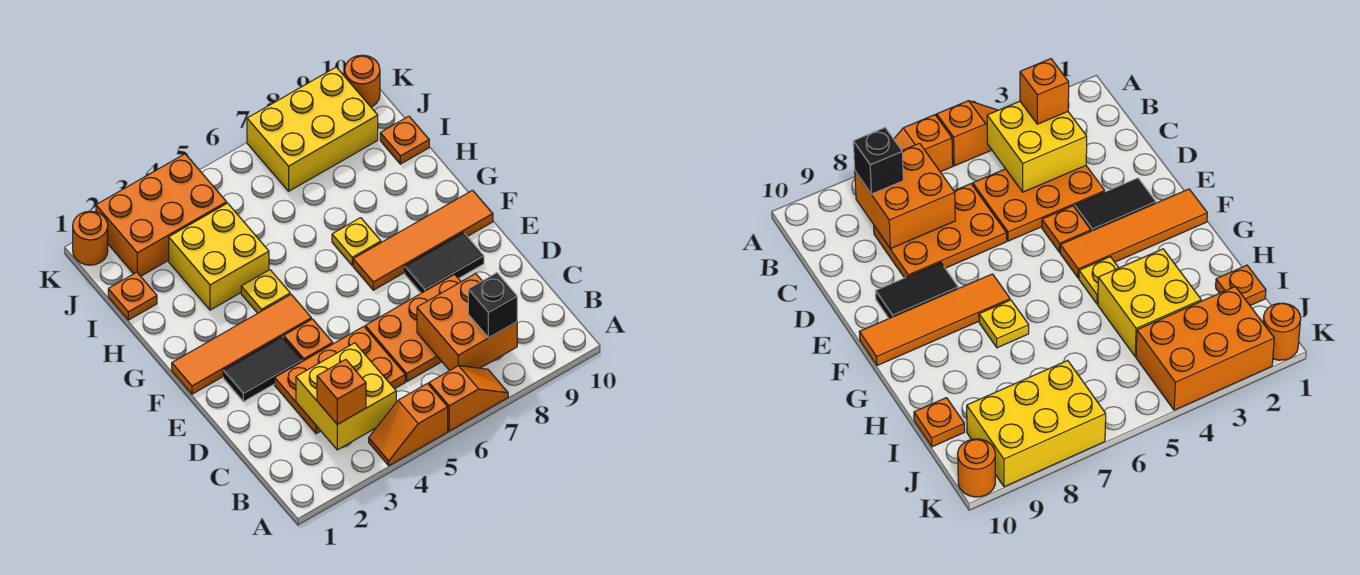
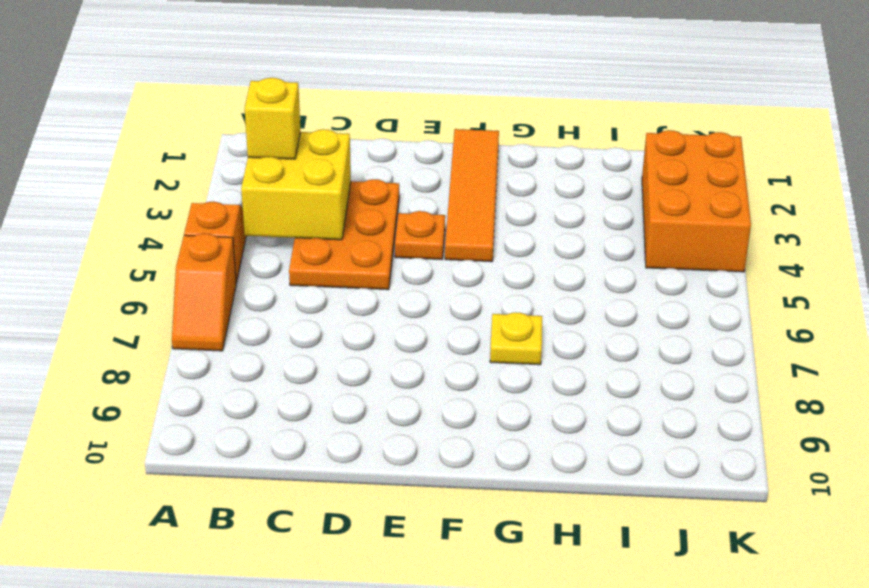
yellow 1x1 brick [245,78,300,159] -> orange 1x1 brick [317,359,366,424]
none -> orange 2x3 plate [365,274,461,382]
none -> black 1x2 tile [223,337,302,402]
none -> black 1x2 tile [405,232,484,293]

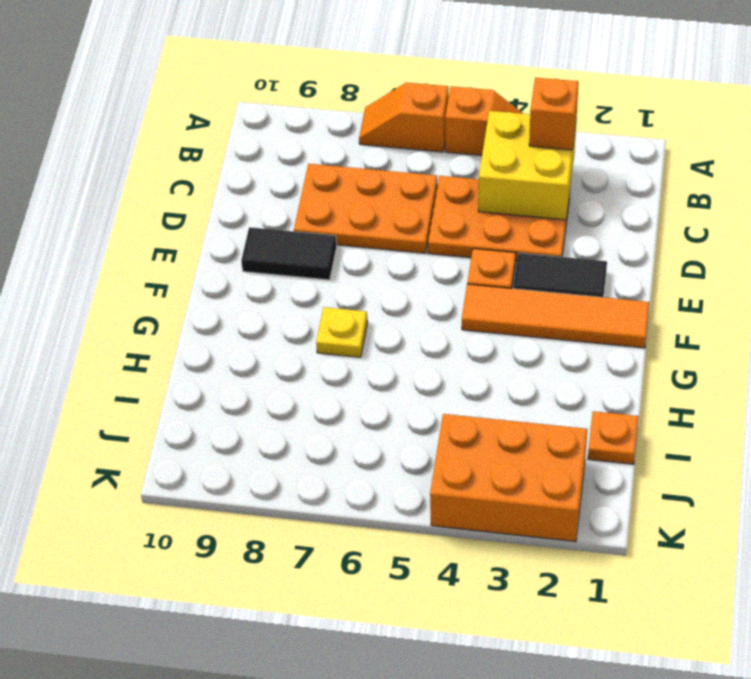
none -> orange 1x4 tile [353,190,493,290]
none -> yellow 1x1 plate [241,270,290,313]
none -> yellow 2x2 brick [169,203,269,310]

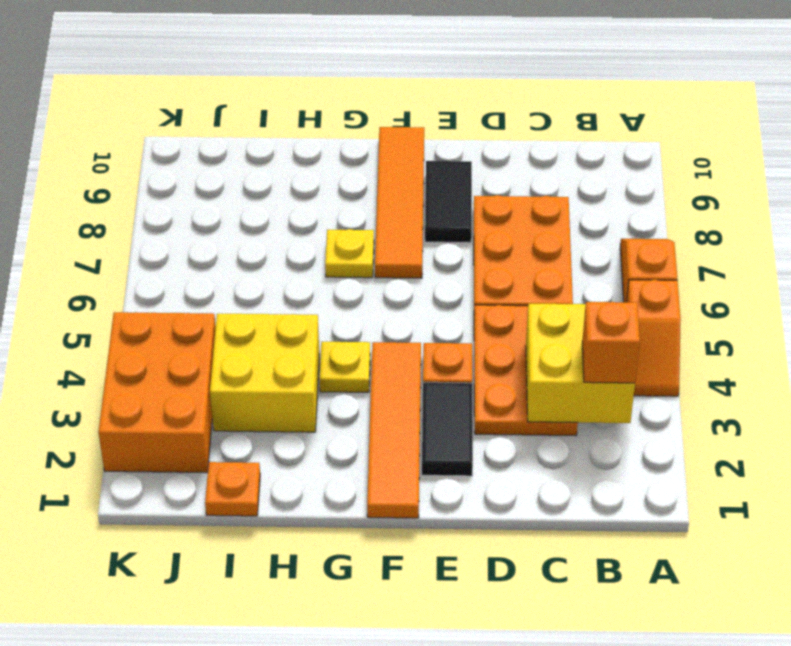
none -> orange 1x1 plate [380,116,429,164]
none -> yellow 2x3 brick [247,67,378,191]
none -> orange 1x1 round brick [73,211,108,265]

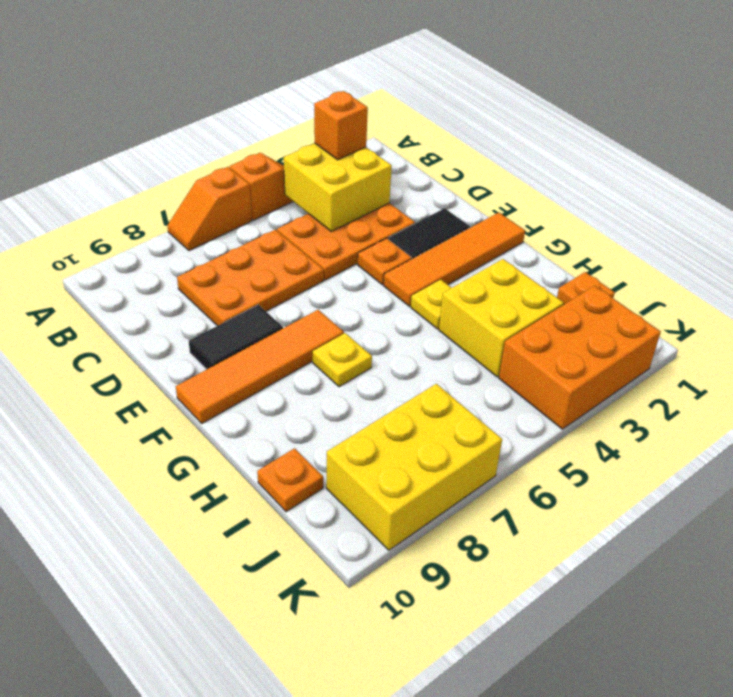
none -> orange 1x1 round brick [73,211,108,265]
none -> orange 1x1 round brick [345,55,380,107]
none -> orange 2x2 brick [417,274,517,371]

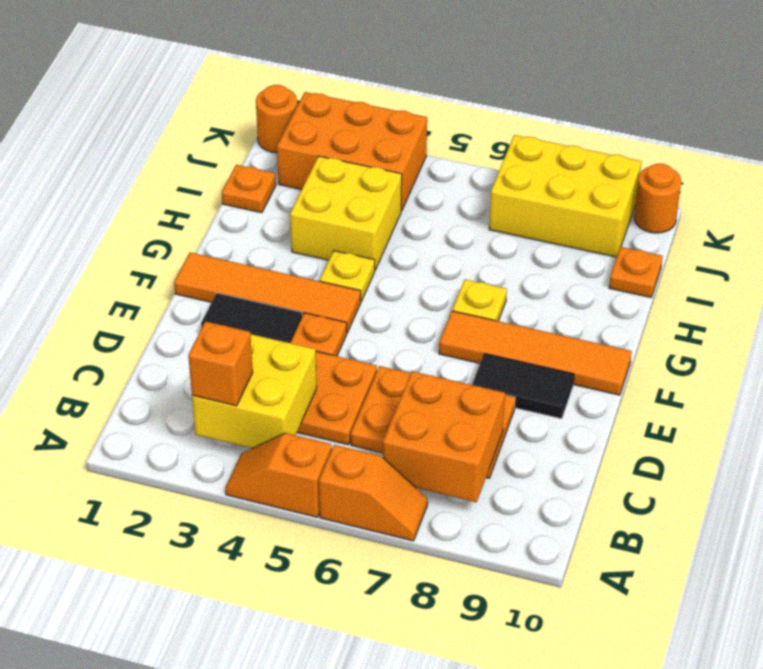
none -> black 1x1 brick [468,273,517,338]

